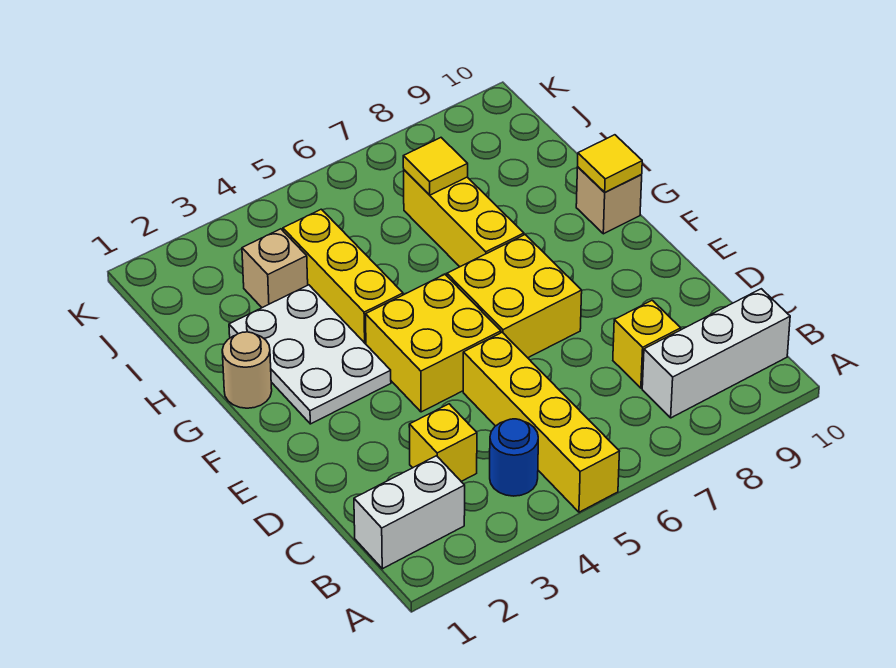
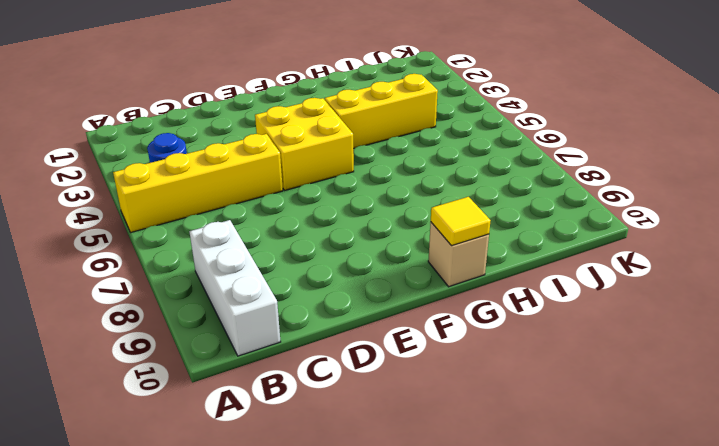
none -> white 1x2 brick [354,456,465,569]
none -> yellow 1x1 brick [409,404,477,481]
none -> yellow 1x1 brick [613,300,681,388]

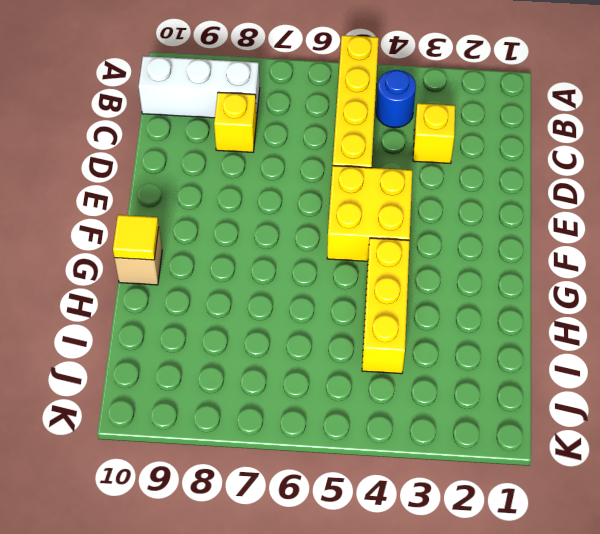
none -> white 1x2 brick [354,456,465,569]
none -> yellow 2x2 brick [447,235,582,358]
none -> white 2x3 plate [229,285,391,424]

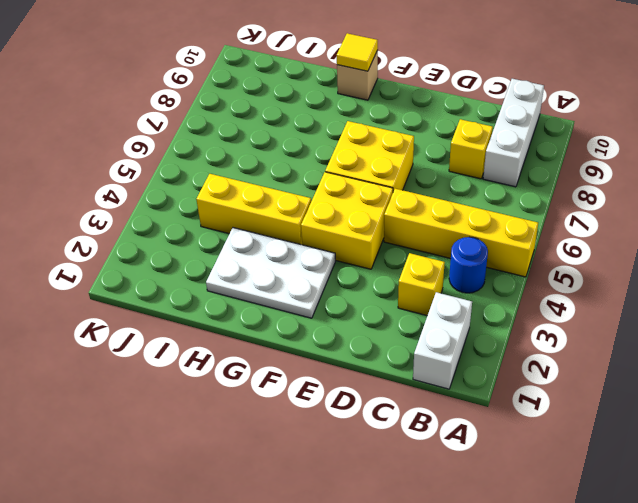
none -> tan 1x1 round brick [222,332,272,408]
none -> yellow 1x3 brick [404,170,524,267]
none -> tan 1x1 brick [242,229,308,308]

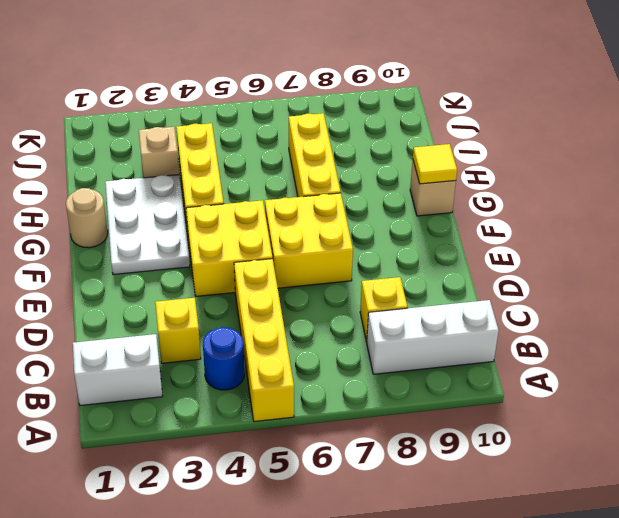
none -> yellow 1x1 tile [403,138,468,195]

